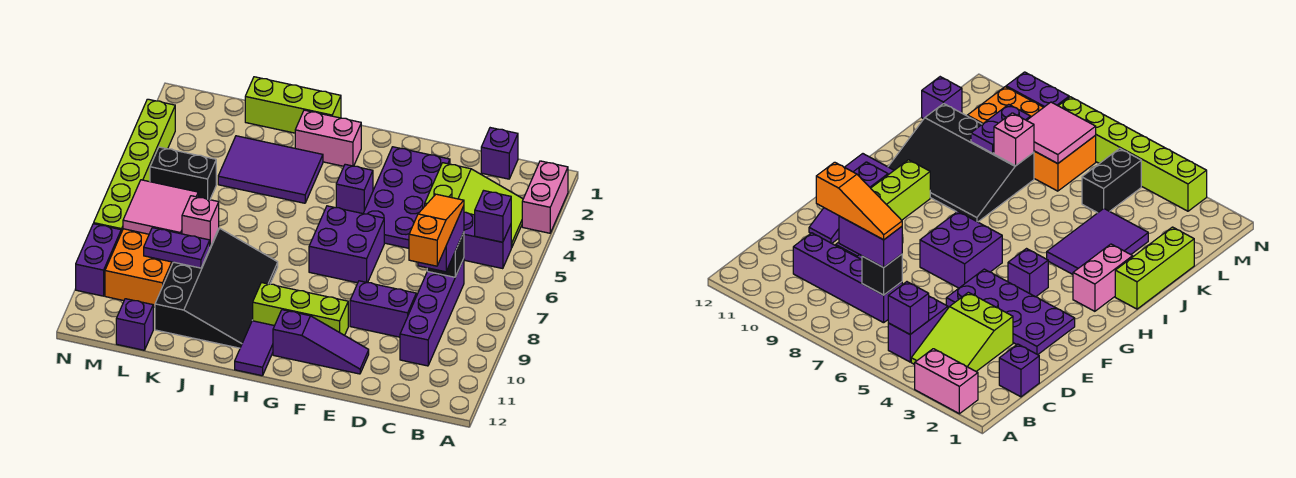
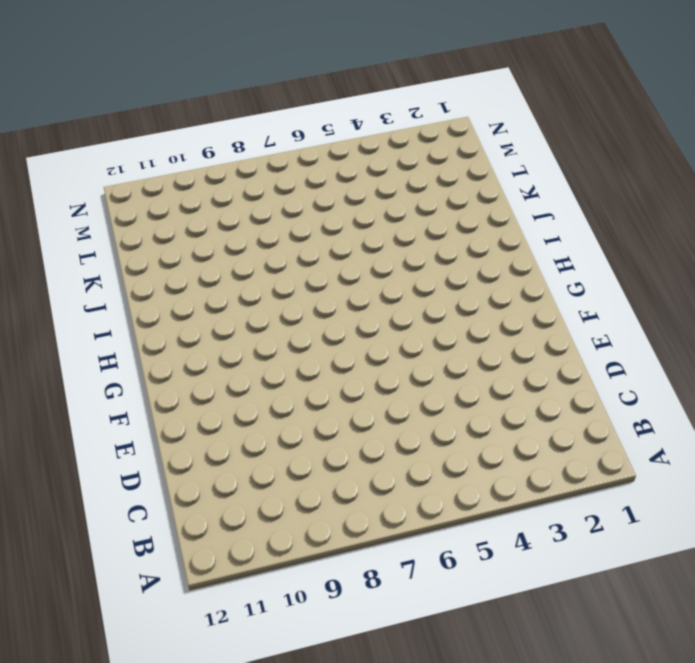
none -> pink 1x2 brick [522,161,568,233]
none -> lime 2x3 slope [425,163,523,248]
none -> purple 1x2 brick [464,212,511,269]

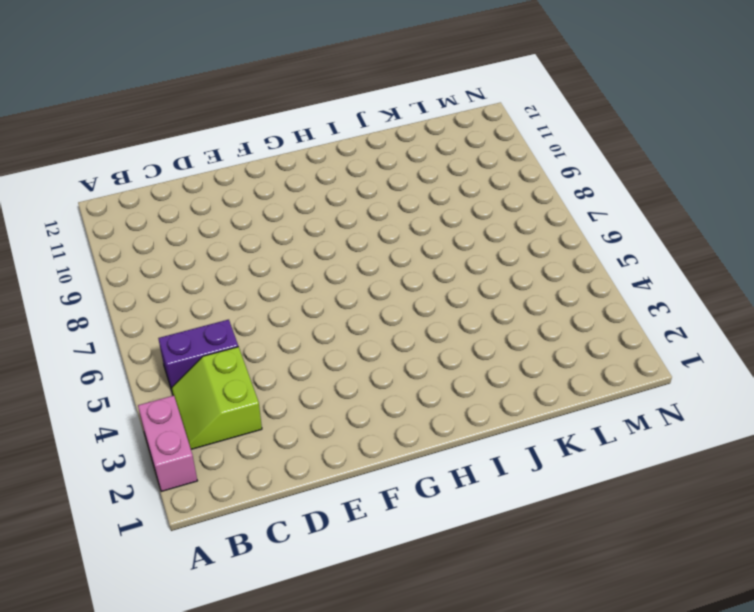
lime 2x2 slope [171,347,262,449] -> lime 2x3 slope [425,163,523,248]
none -> purple 1x1 brick [481,128,518,179]
none -> purple 1x4 brick [400,259,464,366]
none -> purple 1x2 brick [350,281,416,337]

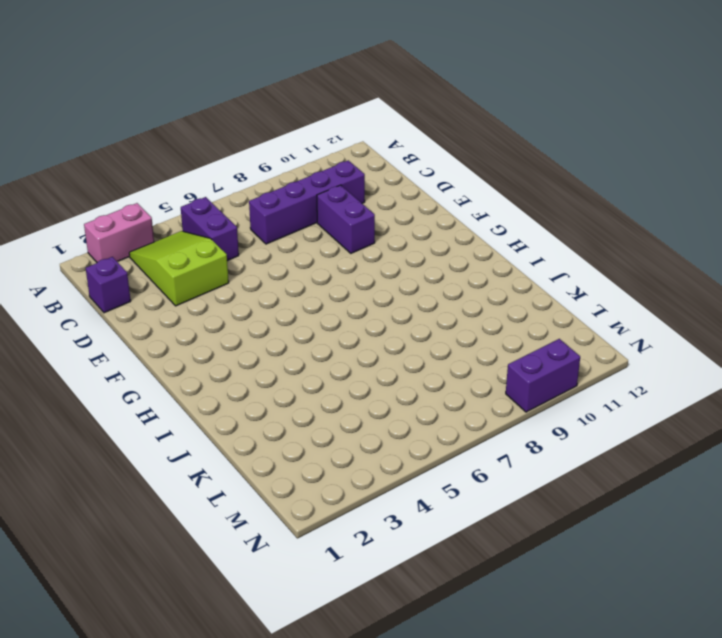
none -> purple 2x4 plate [363,147,450,248]
none -> purple 1x3 slope [273,310,369,374]
none -> purple 2x2 brick [309,206,384,283]

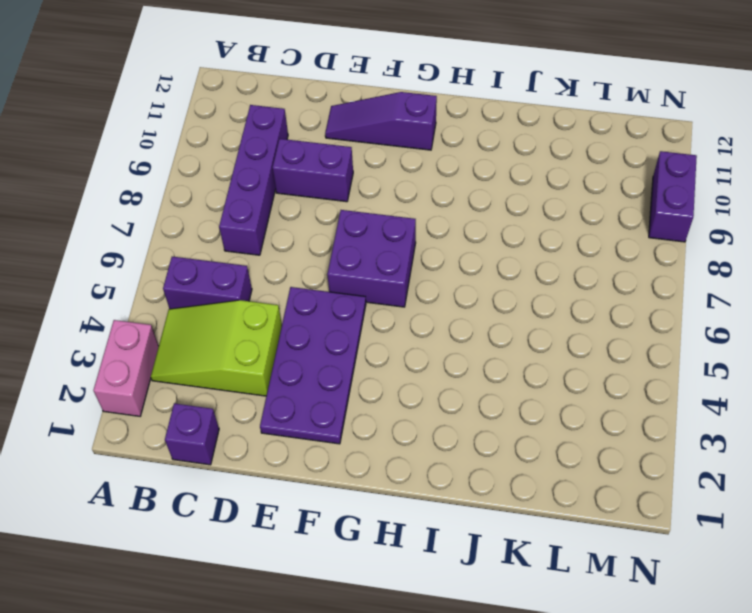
none -> lime 1x3 brick [253,283,348,335]
none -> purple 1x1 brick [336,164,373,213]
none -> pink 1x2 brick [295,110,361,166]

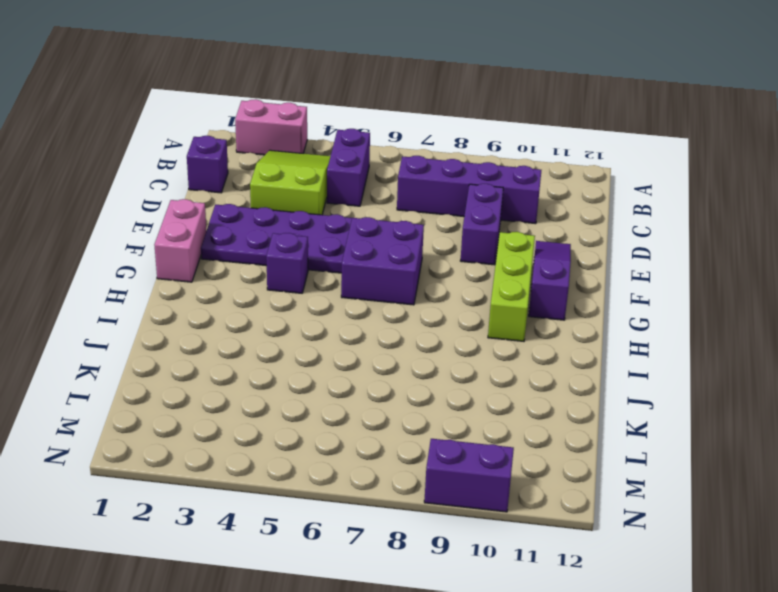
pink 1x2 brick [154,199,207,282] -> pink 1x2 brick moved to [295,110,361,166]
none -> purple 1x2 tile [235,321,274,376]
none -> lime 1x3 brick [245,77,341,133]
none -> purple 2x3 tile [218,136,323,203]

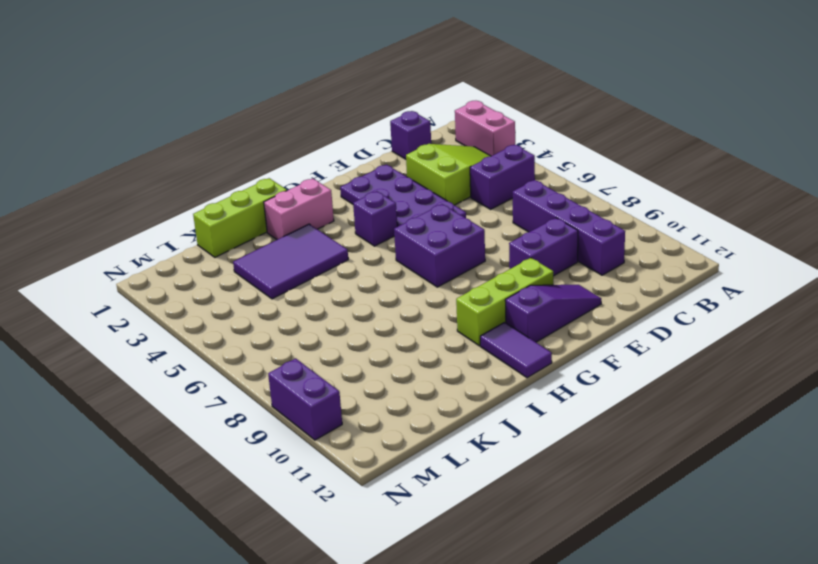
none -> black 3x4 slope [155,228,278,348]
none -> black 1x2 brick [150,147,216,200]
none -> orange 2x4 brick [105,229,173,307]

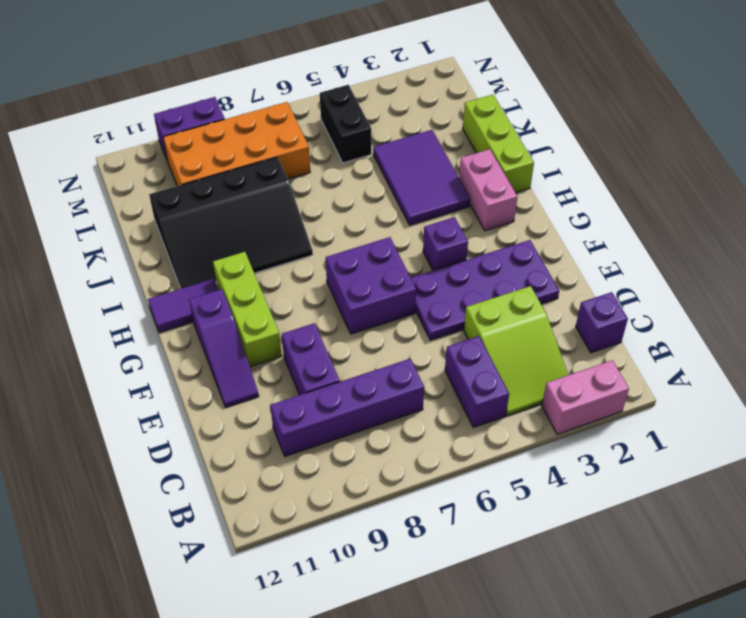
none -> purple 1x1 brick [116,299,153,350]
none -> lime 1x6 brick [94,99,175,232]
none -> purple 1x1 brick [475,191,511,242]

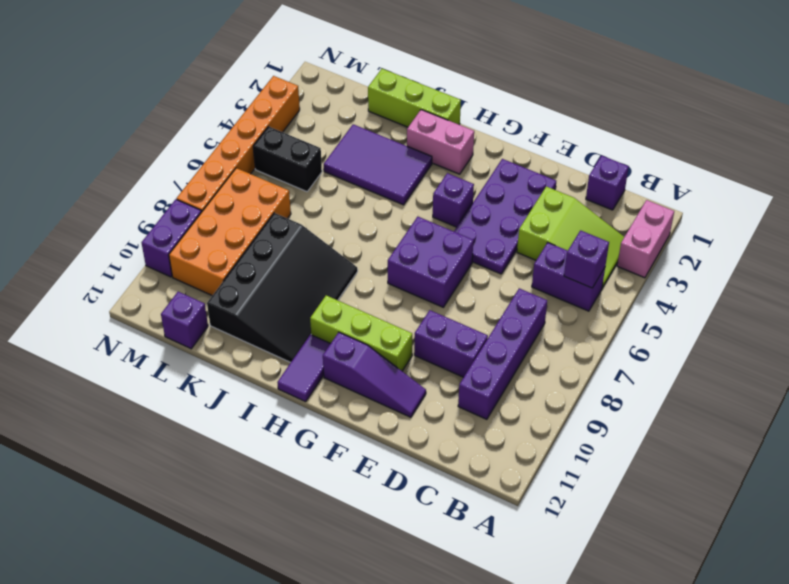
orange 1x6 brick [176,76,300,211] -> lime 1x6 brick [94,99,175,232]
none -> black 1x1 brick [427,232,464,277]
none -> pink 1x1 brick [182,196,219,246]
none -> purple 1x2 plate [144,228,210,268]

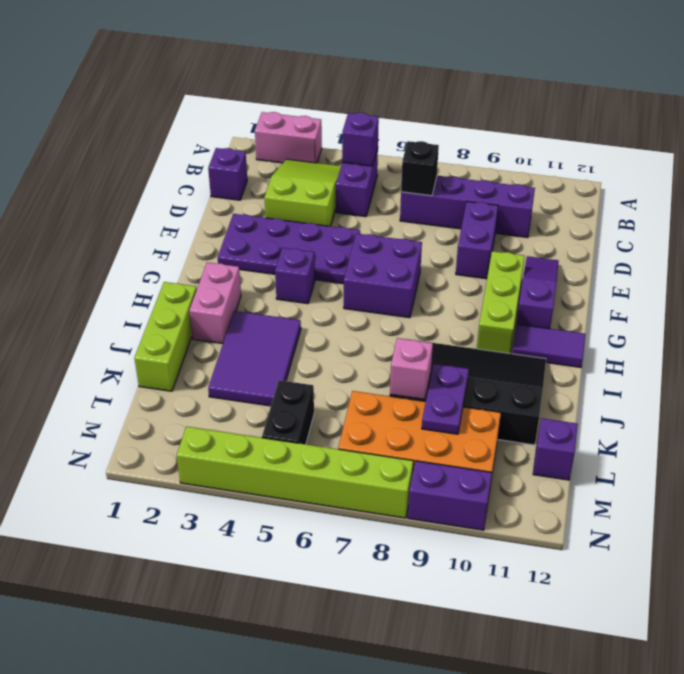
none -> pink 2x2 tile [123,180,198,234]
none -> purple 1x2 brick [418,206,464,272]
none -> orange 1x3 slope [409,194,464,266]

